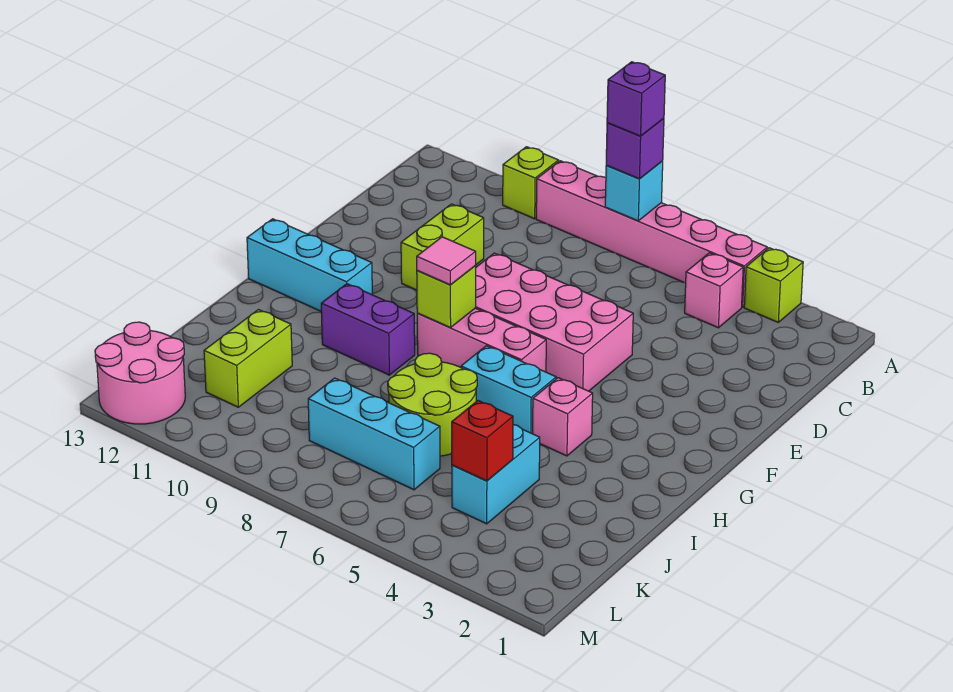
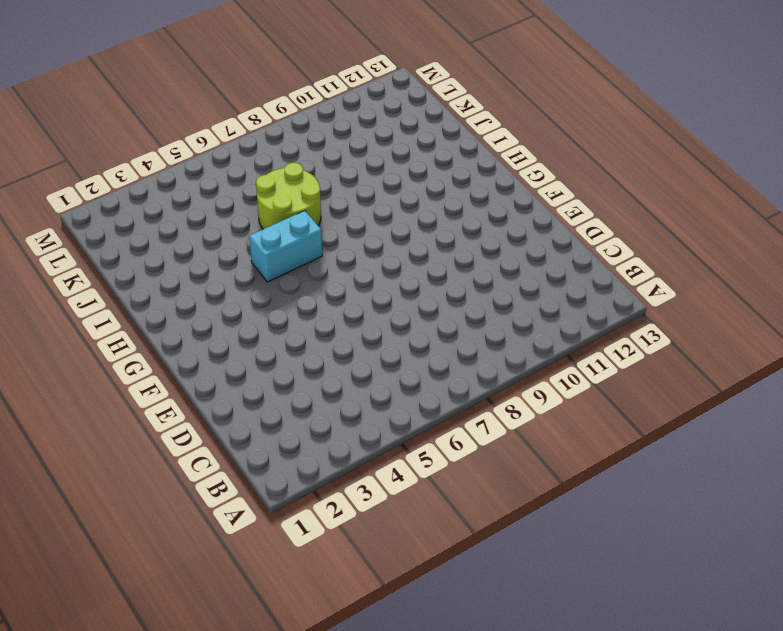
none -> lime 1x1 brick [744,248,803,322]
none -> pink 1x6 brick [536,161,767,307]
none -> lime 1x1 brick [503,147,559,219]

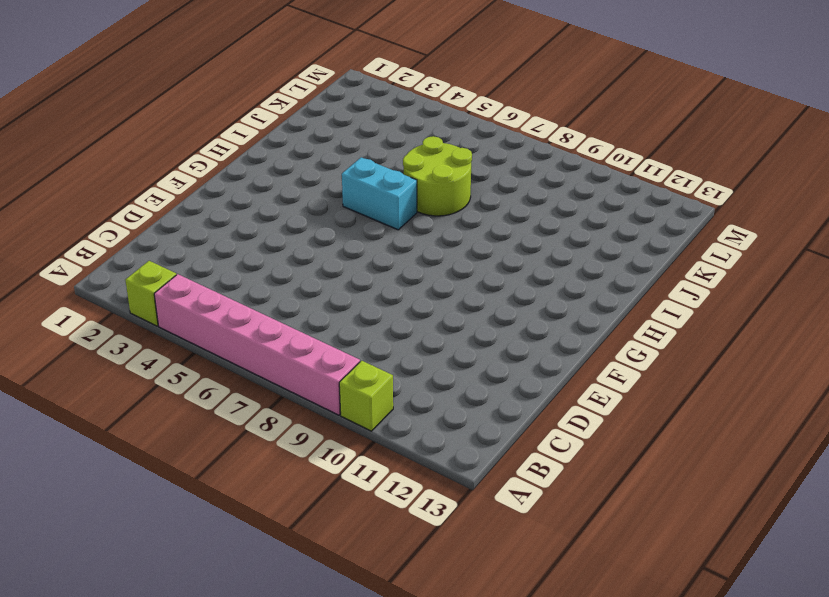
none -> pink 1x1 brick [685,253,743,328]
none -> lime 1x2 brick [401,204,484,290]
none -> pink 2x4 brick [476,253,633,391]

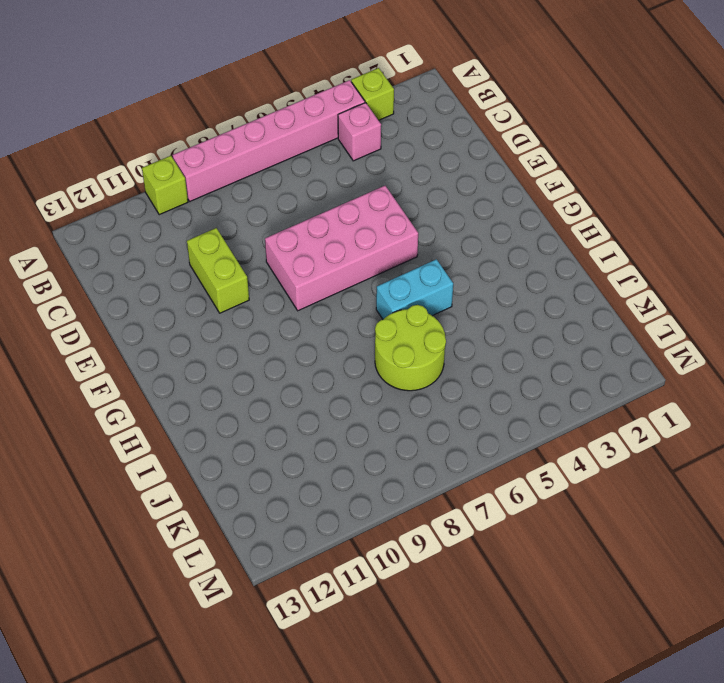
none -> pink 1x3 brick [417,308,546,372]
none -> cyan 1x3 brick [247,219,372,311]
none -> pink 1x1 brick [533,378,593,456]

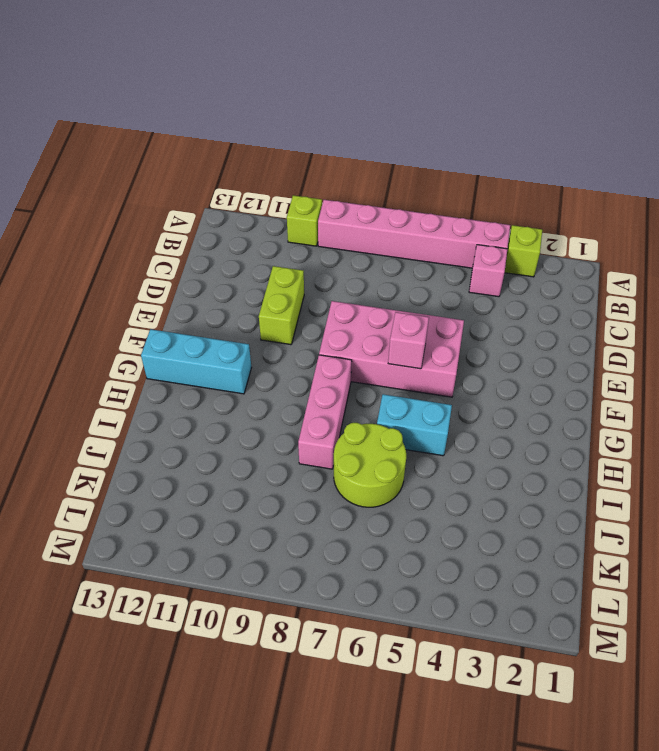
pink 1x1 brick [388,312,429,369] -> pink 1x1 brick moved to [533,378,593,456]
pink 1x3 brick [298,355,352,469] -> pink 1x3 brick turned to [417,308,546,372]
none -> purple 1x2 brick [321,284,415,375]
none -> cyan 1x2 brick [452,425,540,524]
none -> lime 1x2 brick [204,310,292,407]

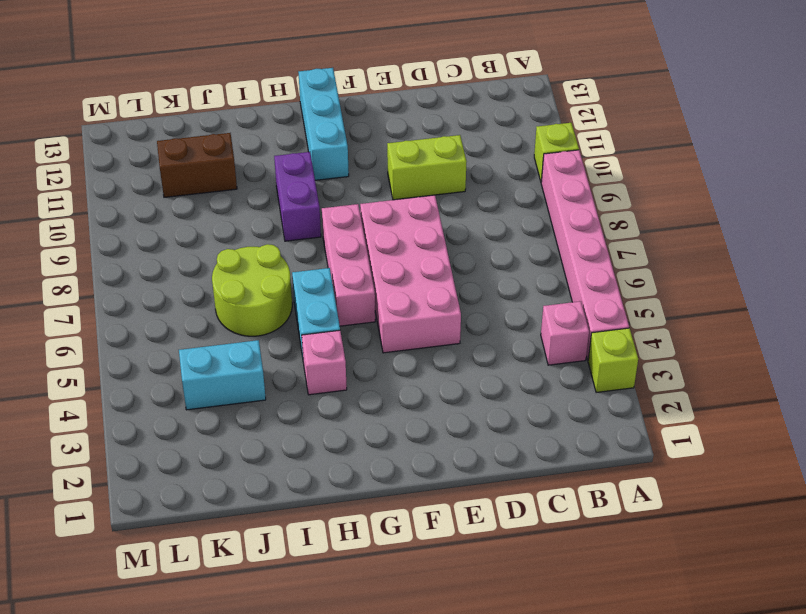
brown 1x2 brick [157,133,237,197] -> lime 1x2 brick [204,310,292,407]
none -> cyan 1x3 brick [308,378,440,490]
none -> pink 2x2 round brick [95,322,185,424]
none -> cyan 1x1 brick [605,161,663,221]

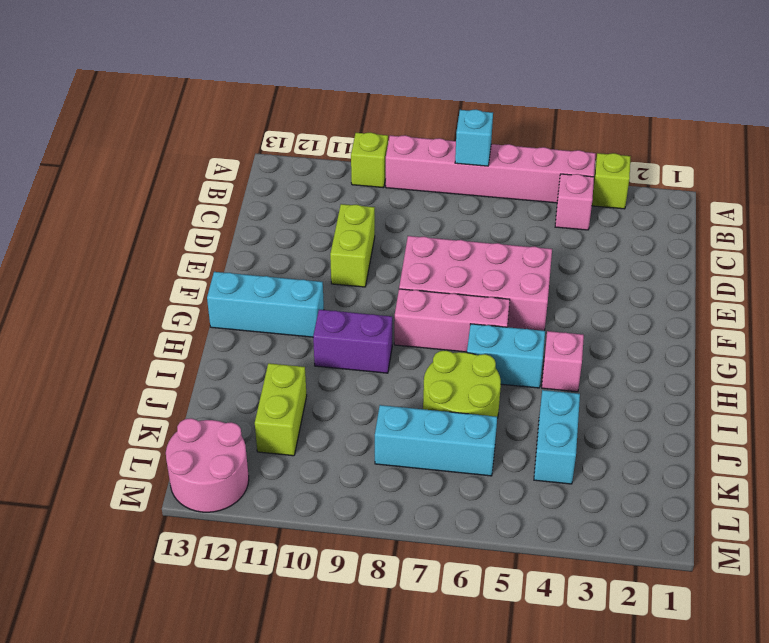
none -> lime 1x1 brick [417,266,476,328]
none -> red 1x1 brick [452,401,513,481]
none -> purple 1x1 brick [606,118,664,179]

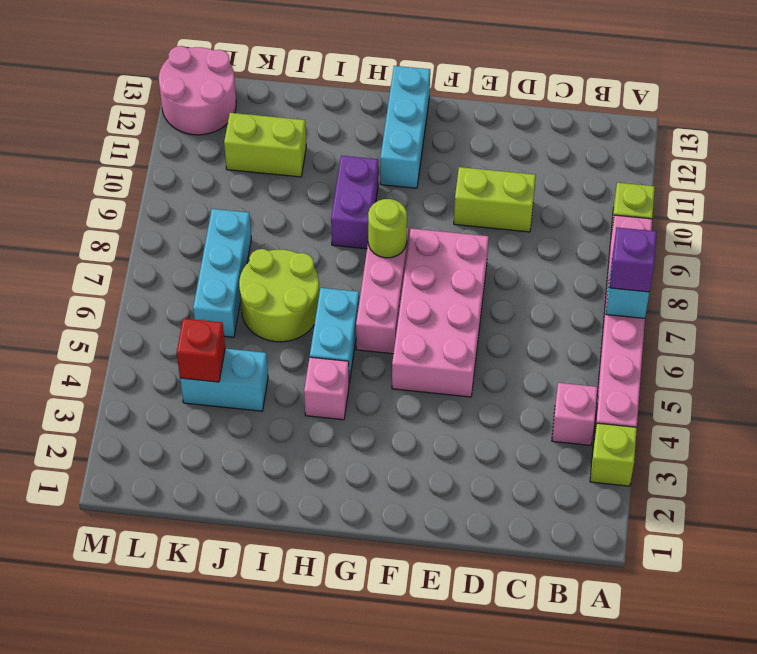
lime 1x1 round brick [368,199,407,258] -> lime 1x1 brick [417,266,476,328]
none -> pink 1x1 tile [417,237,476,285]
none -> purple 1x1 brick [607,62,665,136]

